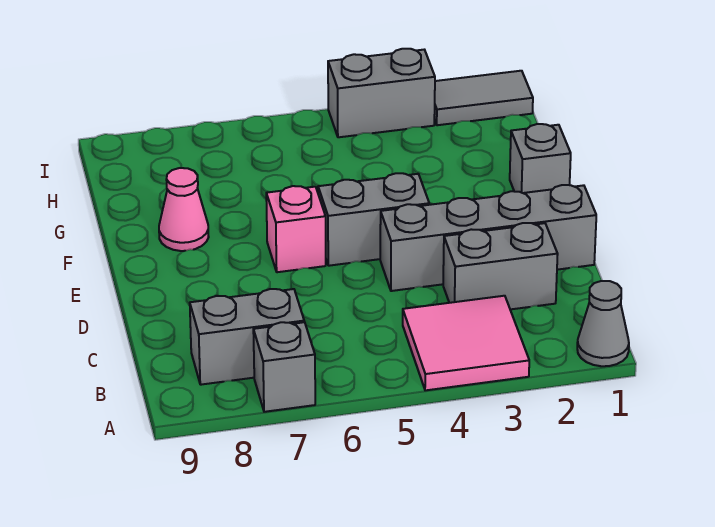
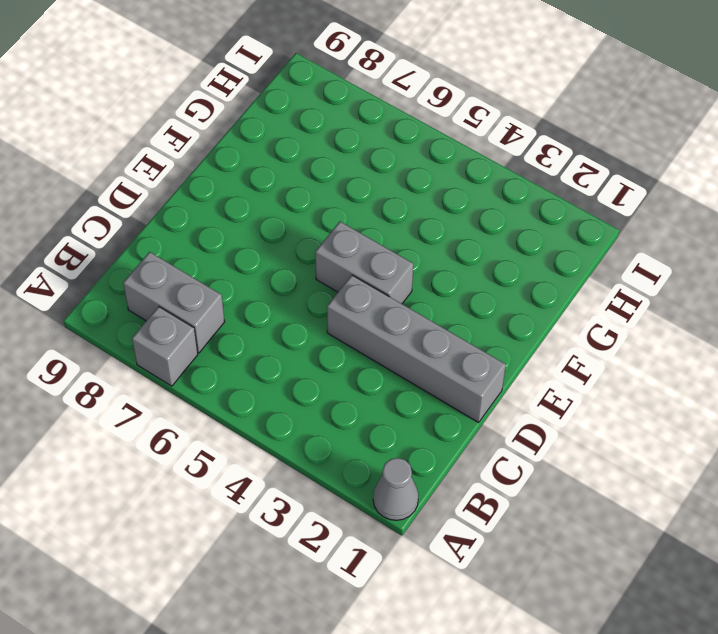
none -> pink 2x2 tile [403,296,529,390]
none -> grey 1x2 brick [443,223,558,309]
none -> pink 1x1 brick [266,186,326,272]

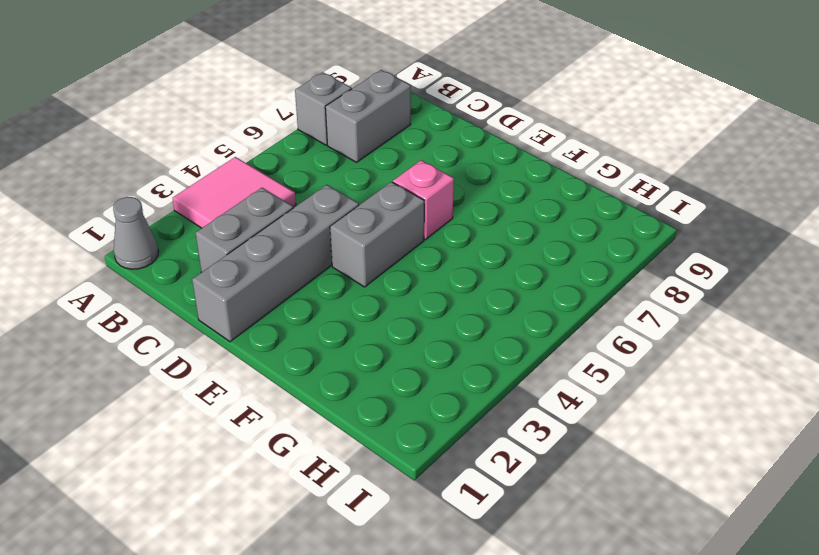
none -> grey 1x1 brick [510,124,571,193]
none -> pink 1x1 cone [159,168,209,251]
none -> grey 1x2 tile [434,71,533,125]

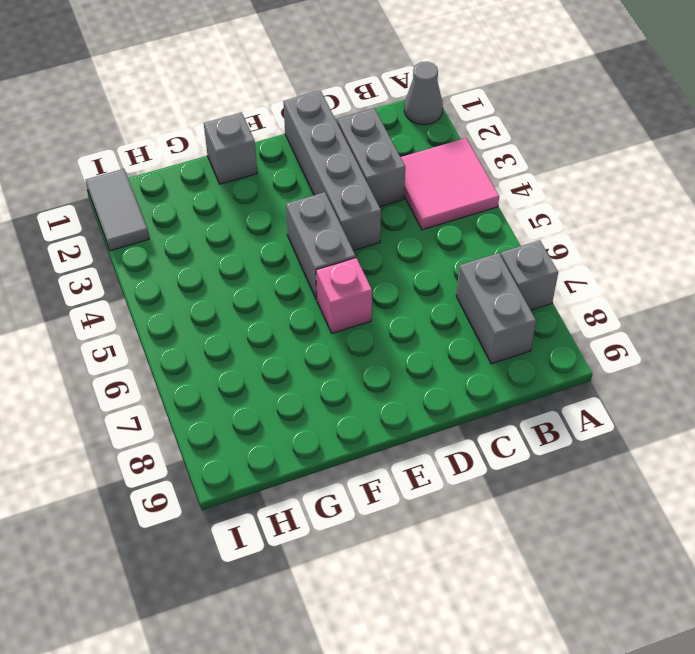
none -> pink 1x1 cone [159,168,209,251]
none -> grey 1x2 brick [328,49,435,137]

